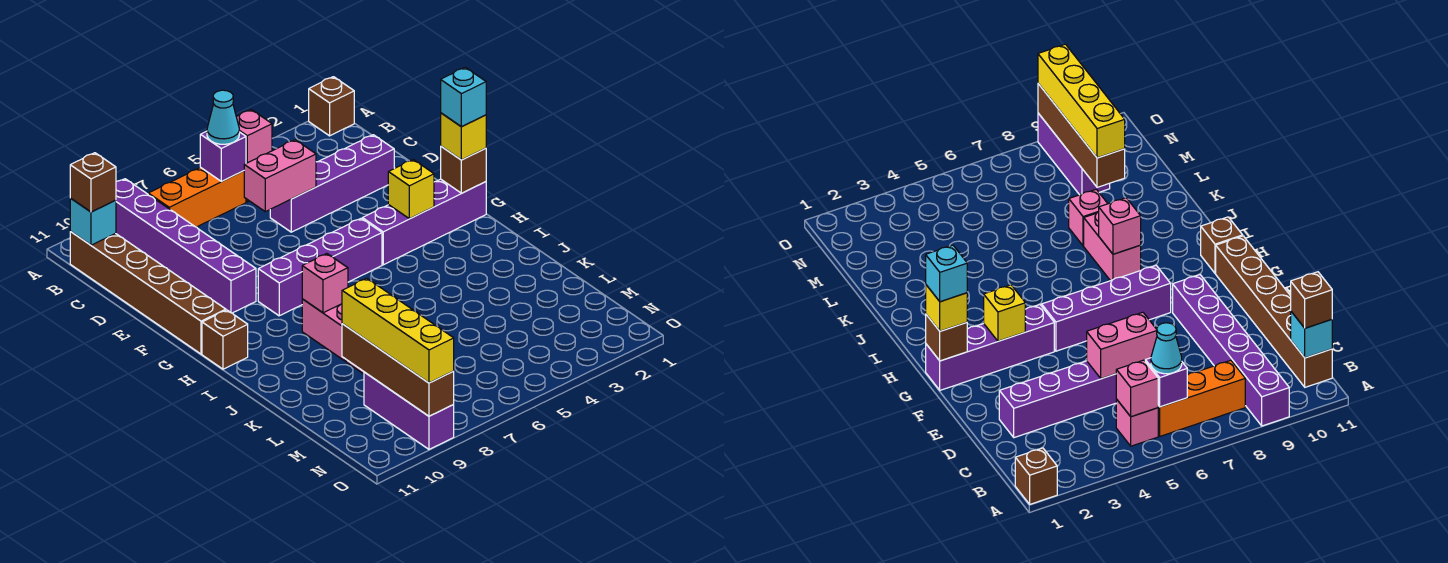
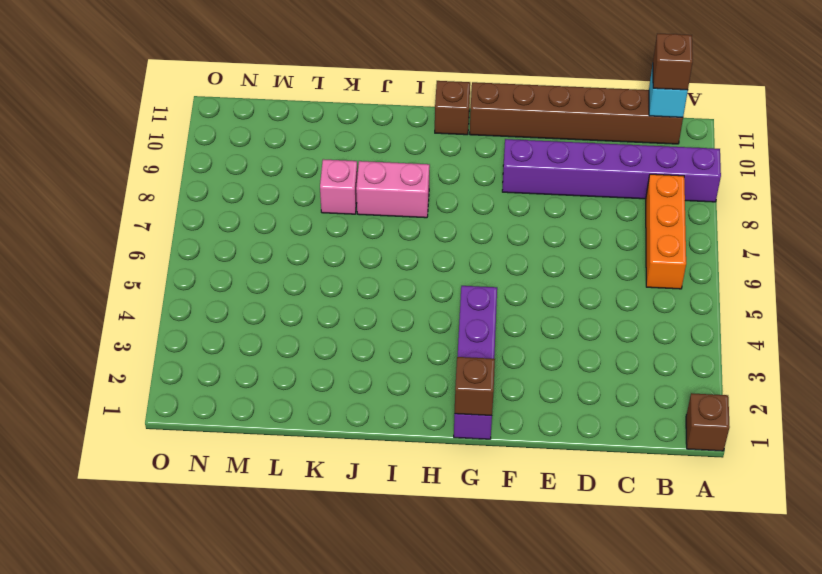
none -> pink 1x1 brick [1116,399,1158,446]
none -> purple 1x4 brick [270,135,394,232]
none -> purple 1x4 brick [258,218,382,316]

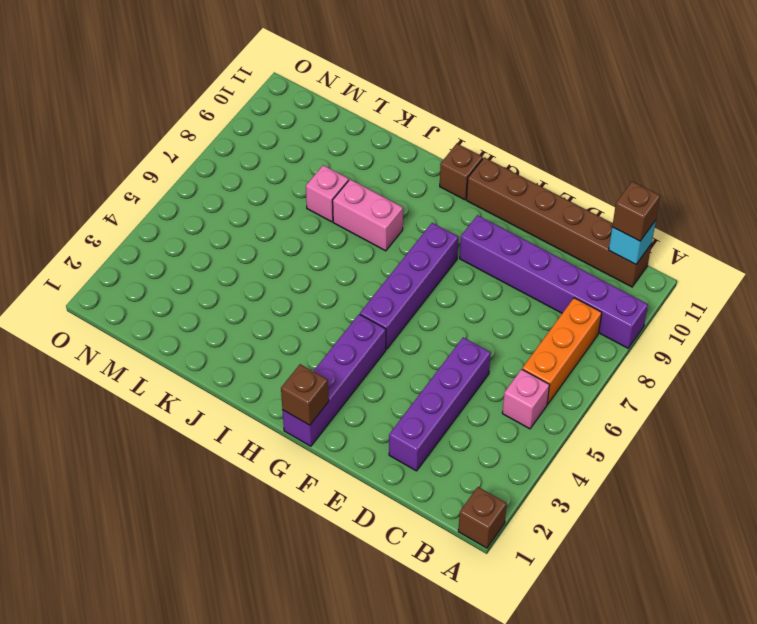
none -> purple 1x3 brick [364,372,454,449]
none -> pink 1x1 brick [237,110,272,163]
none -> purple 1x1 brick [200,131,246,181]

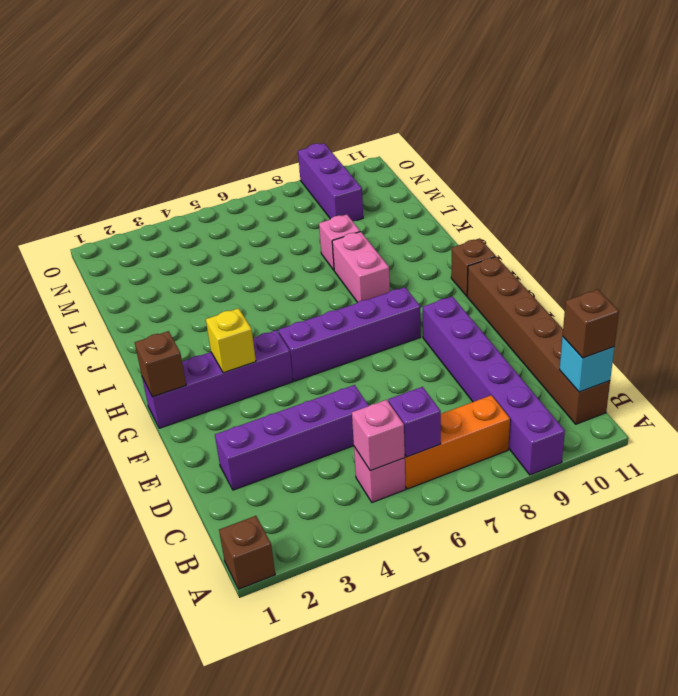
none -> pink 1x2 brick [244,140,316,212]
none -> pink 1x1 brick [302,254,348,313]
none -> brown 1x4 brick [342,324,454,416]

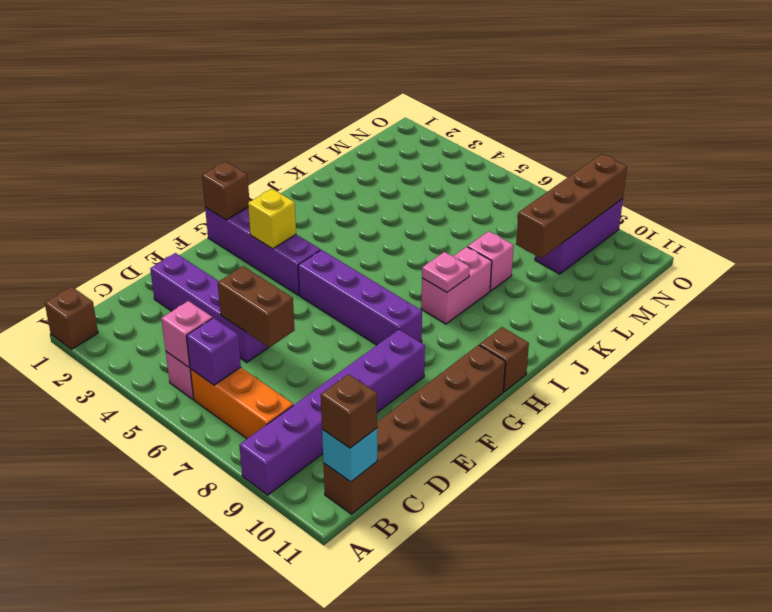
brown 1x2 brick [218,266,295,347] -> pink 1x2 brick [244,140,316,212]
pink 1x1 plate [422,252,470,292] -> pink 1x1 brick [302,254,348,313]
none -> cyan 1x1 cone [207,90,239,144]
none -> yellow 1x1 brick [441,113,486,160]
none -> yellow 1x4 brick [342,278,454,383]

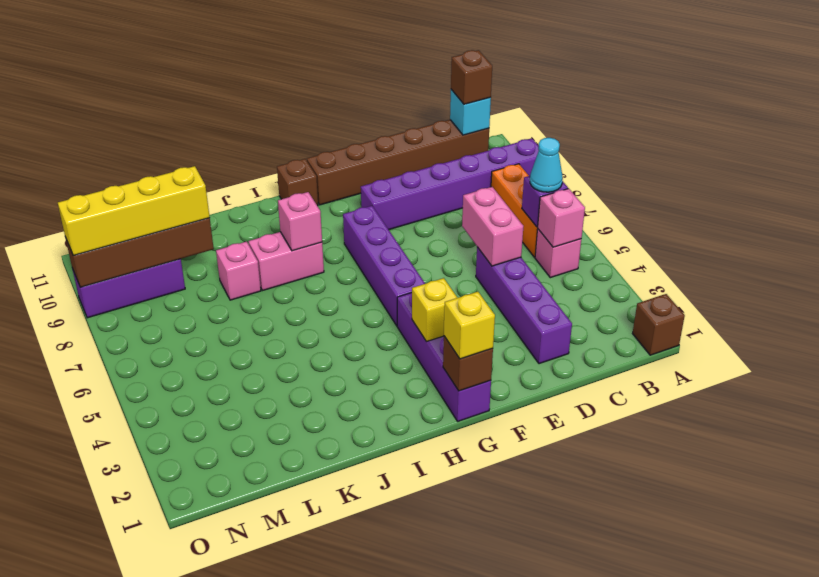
none -> cyan 1x1 brick [441,67,486,127]

